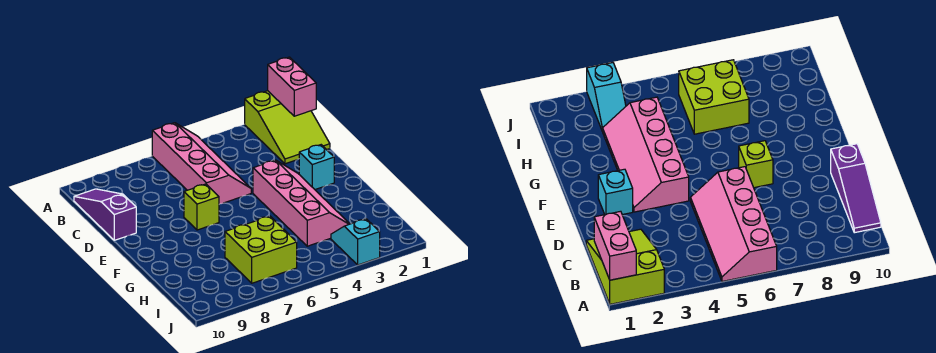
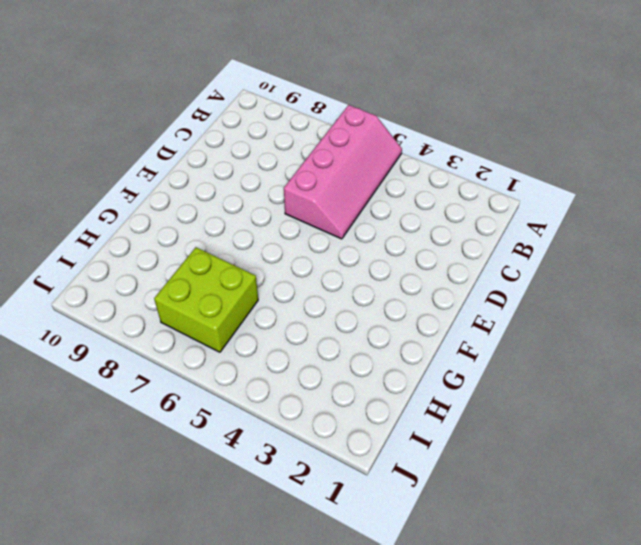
none -> lime 2x3 slope [245,91,330,164]
none -> purple 1x3 slope [74,189,136,240]

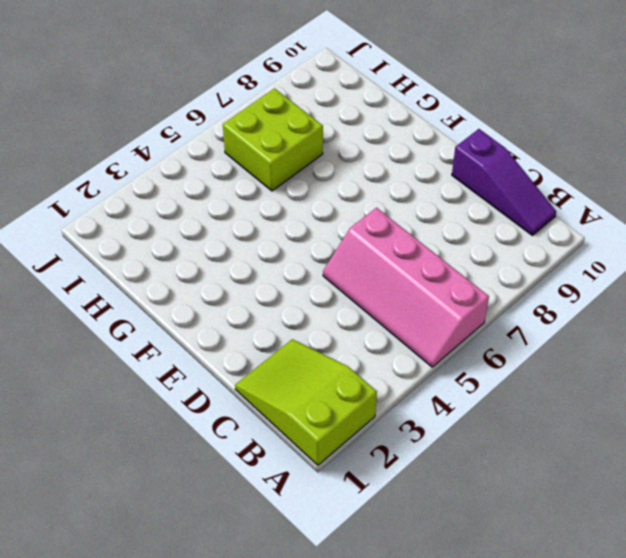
none -> cyan 1x1 brick [299,145,334,189]
none -> pink 2x4 slope [253,160,349,246]

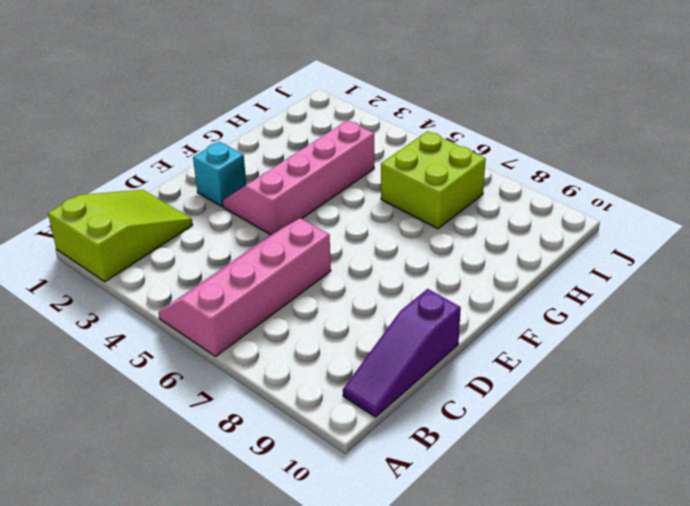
none -> lime 1x1 brick [184,184,219,230]
none -> cyan 1x2 slope [331,219,380,265]

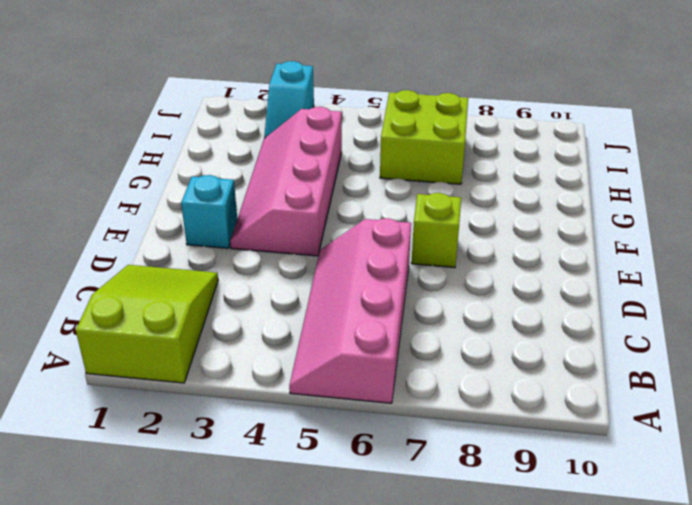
none -> purple 1x3 slope [74,189,136,240]
none -> pink 1x2 brick [268,57,316,116]

